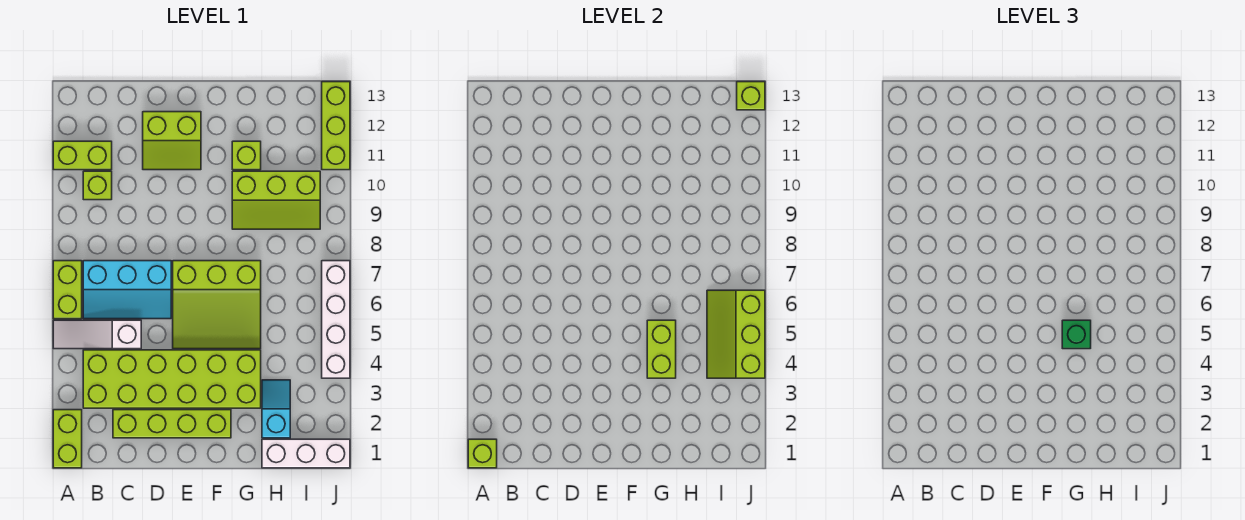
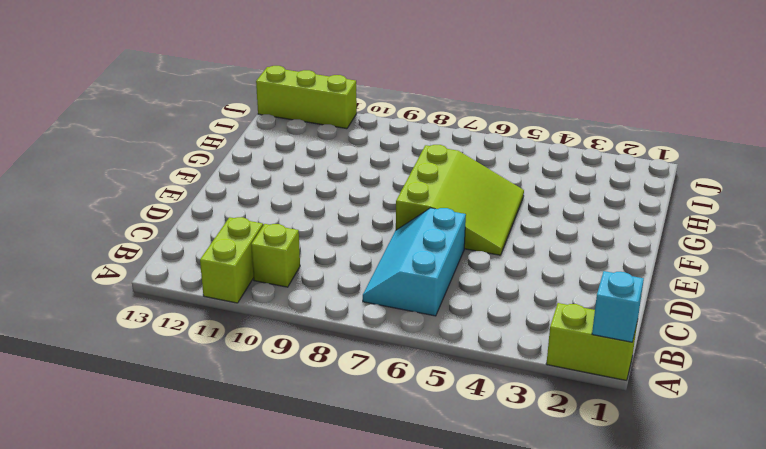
cyan 1x1 brick [592,271,644,342] -> lime 1x1 brick [468,439,497,468]
cyan 2x3 slope [363,208,466,316] -> cyan 2x3 slope turned to [83,261,171,319]
none -> white 1x3 slope [53,320,141,349]
none -> lime 1x2 brick [53,261,82,319]
none -> lime 2x6 brick [83,350,261,408]

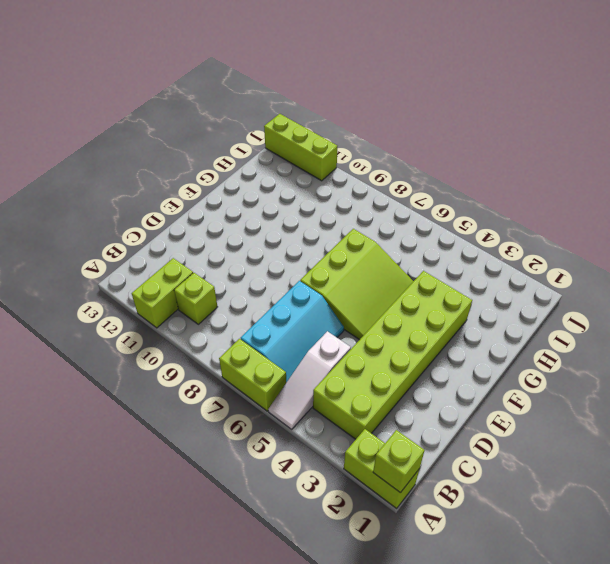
none -> lime 1x4 brick [113,410,231,438]
none -> lime 2x2 slope [143,112,201,170]
none -> lime 2x3 slope [232,171,320,229]

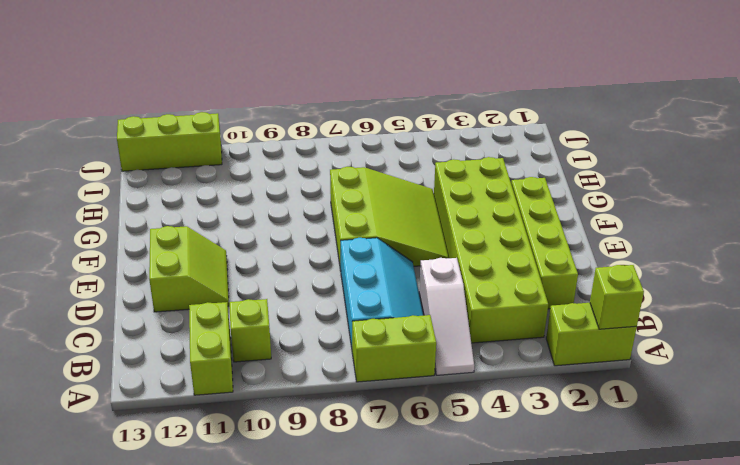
none -> lime 2x3 slope [232,171,320,229]
none -> lime 1x1 brick [232,141,261,170]
none -> white 1x3 brick [262,439,350,468]

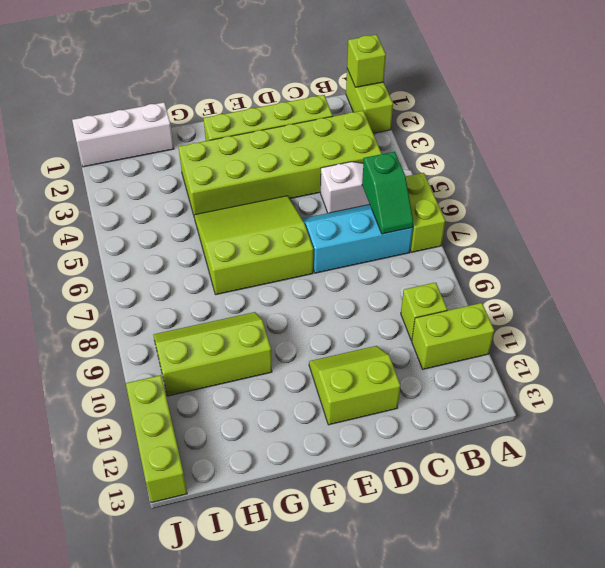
green 1x2 slope [362,152,413,234] -> none
none -> lime 1x1 brick [232,141,261,170]
none -> cyan 1x2 slope [262,380,290,438]
none -> white 1x4 brick [322,261,350,378]

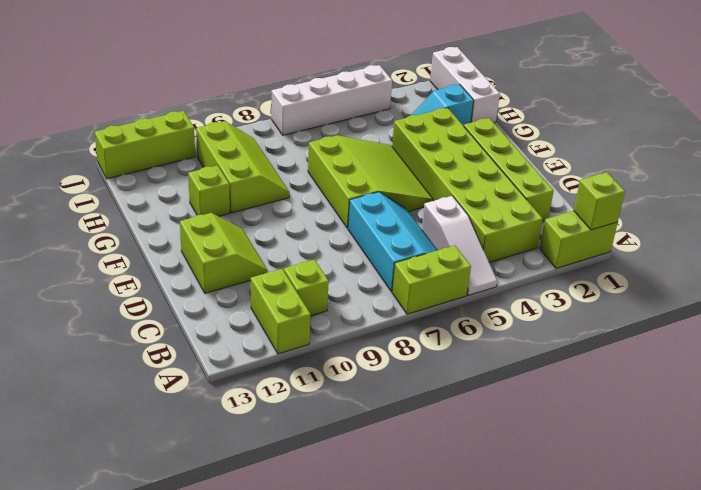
none -> lime 1x2 brick [647,320,676,378]
none -> lime 2x3 slope [707,290,765,378]
none -> lime 1x1 brick [737,82,765,110]

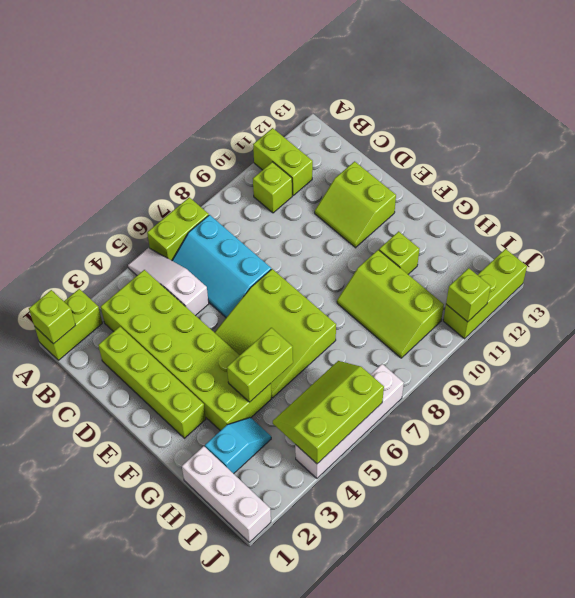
lime 1x1 brick [446,268,491,322] -> lime 1x1 brick moved to [737,82,765,110]
none -> green 1x1 brick [1062,320,1091,349]

